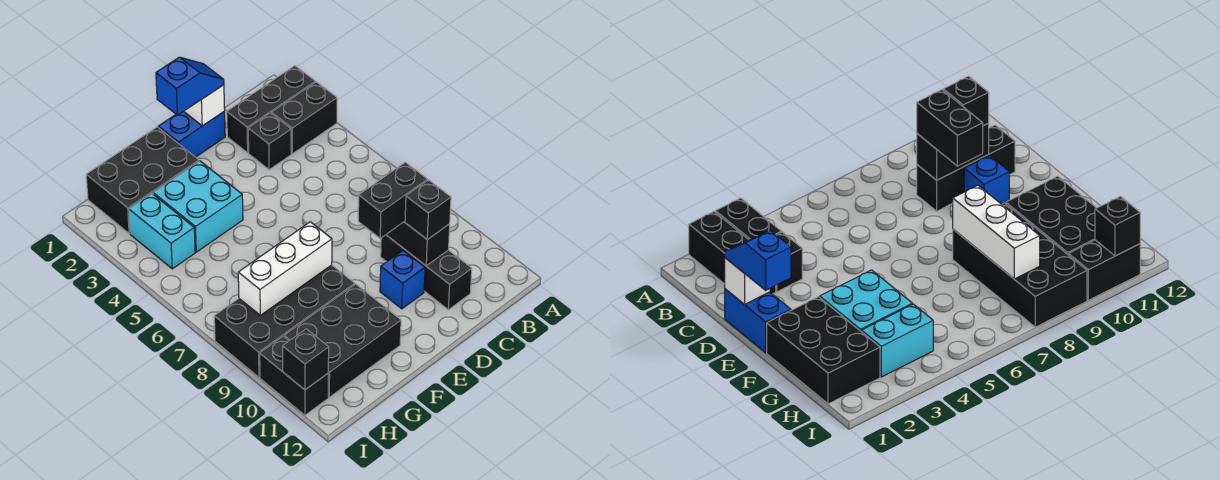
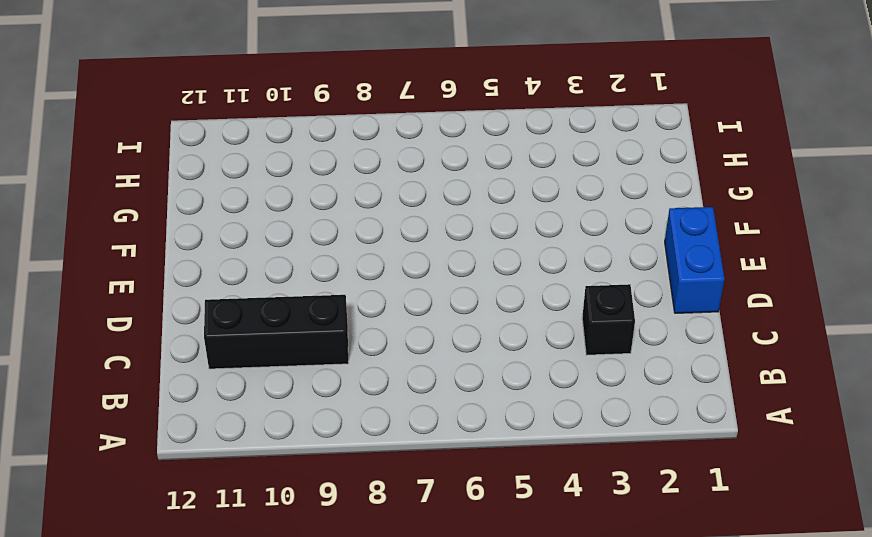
none -> black 1x3 brick [227,66,315,153]
none -> black 1x2 brick [272,82,337,154]
none -> blue 1x1 brick [380,250,425,309]

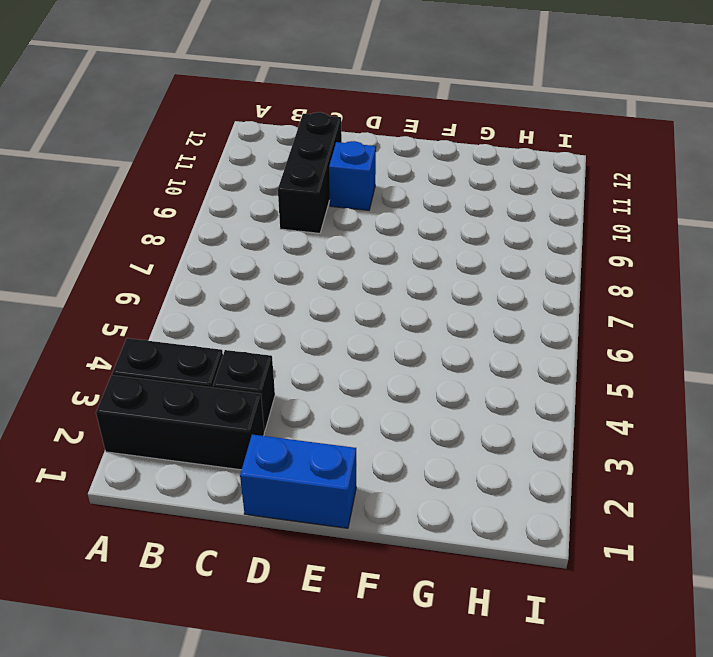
none -> black 2x3 brick [86,127,199,233]
none -> cyan 2x2 brick [153,161,243,252]
none -> black 2x4 brick [214,265,355,377]

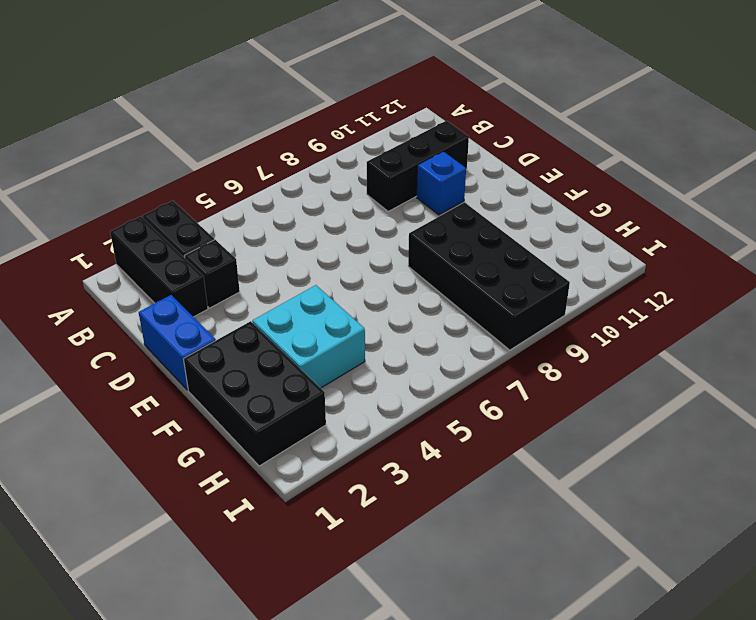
none -> black 2x3 brick [284,284,401,397]
none -> cyan 1x2 brick [129,194,195,269]
none -> black 1x2 brick [260,337,328,415]

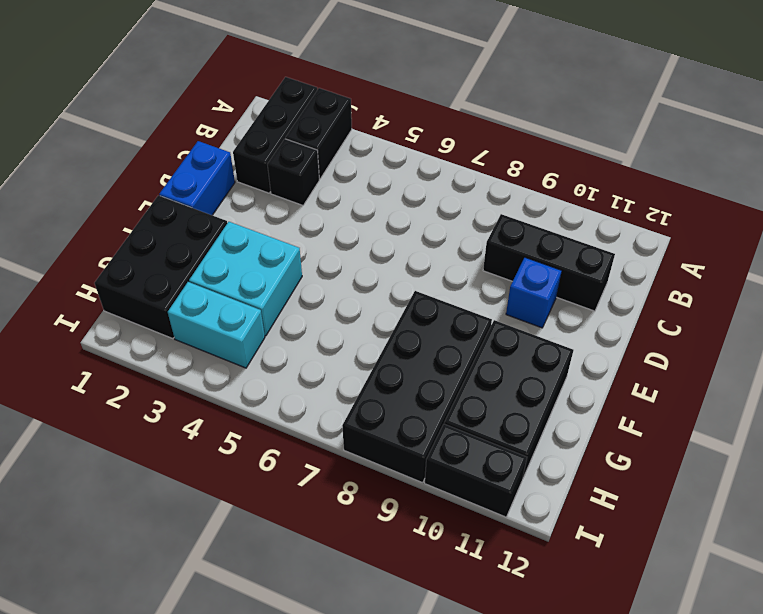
none -> black 1x2 brick [386,221,450,266]
none -> white 1x1 brick [184,85,225,126]
none -> white 1x3 brick [238,222,332,315]

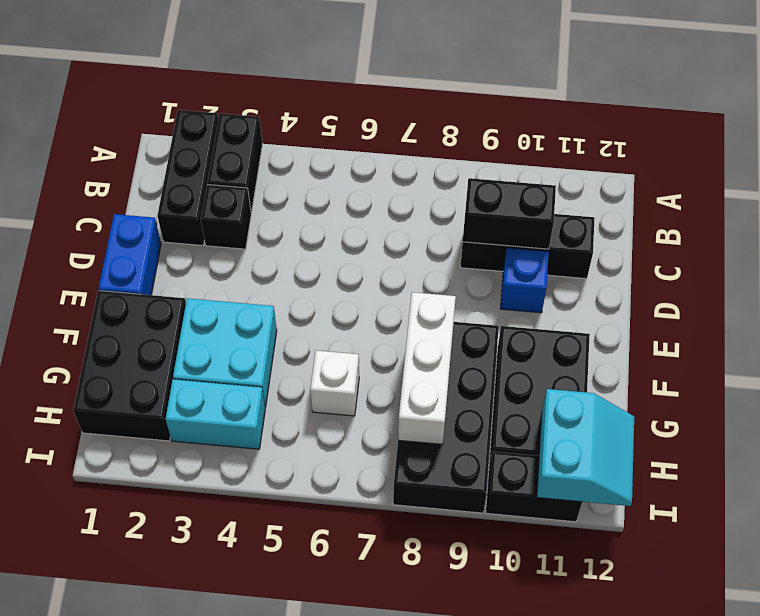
white 1x1 brick [310,350,359,416] -> white 1x1 brick moved to [184,85,225,126]
cyan 2x2 slope [537,389,634,506] -> black 1x1 brick [283,329,329,390]
none -> black 1x2 brick [358,162,427,238]
none -> black 1x1 brick [405,180,451,240]
none -> blue 1x2 slope [156,57,224,115]

